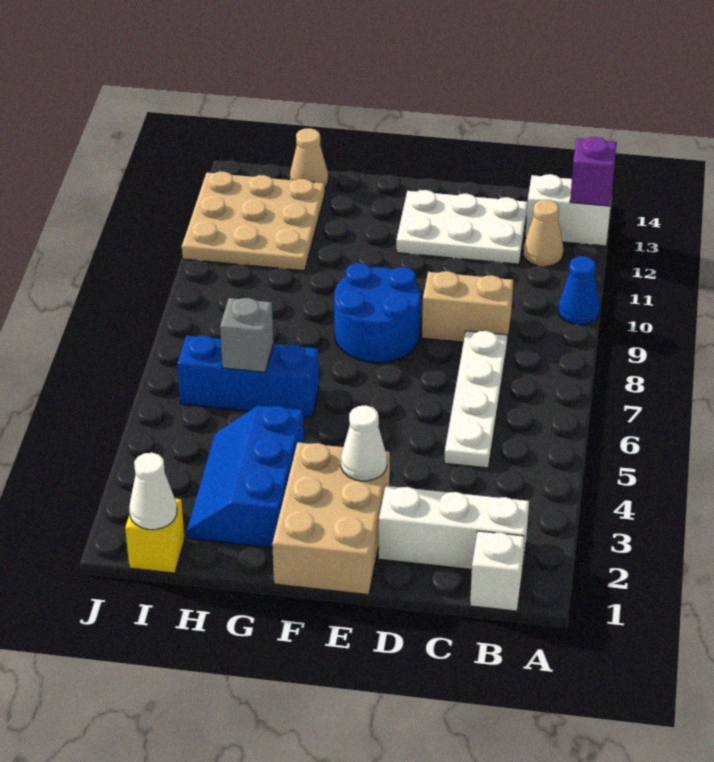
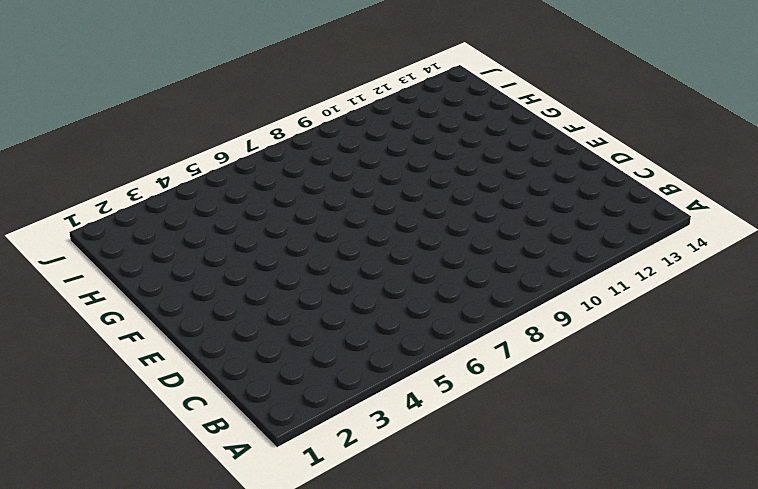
none -> blue 1x1 cone [558,256,600,325]
none -> white 1x2 brick [525,174,611,246]
none -> white 1x1 brick [470,531,525,611]

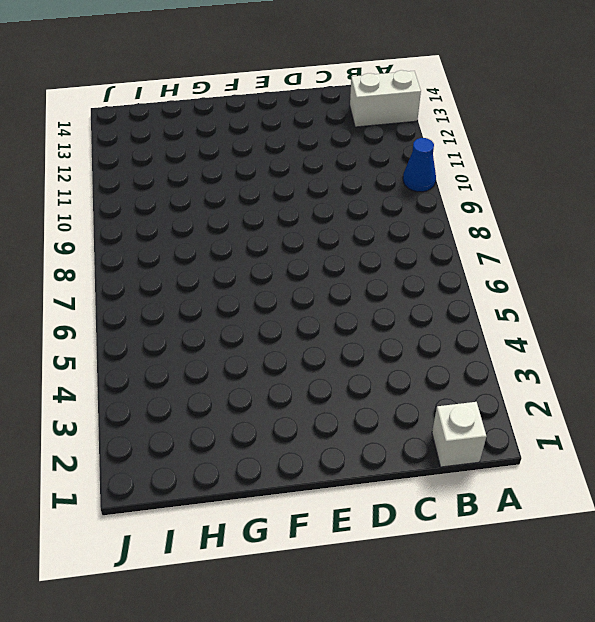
none -> white 1x3 brick [378,486,529,570]
none -> tan 1x1 cone [523,200,563,266]
none -> white 1x4 plate [444,331,507,468]

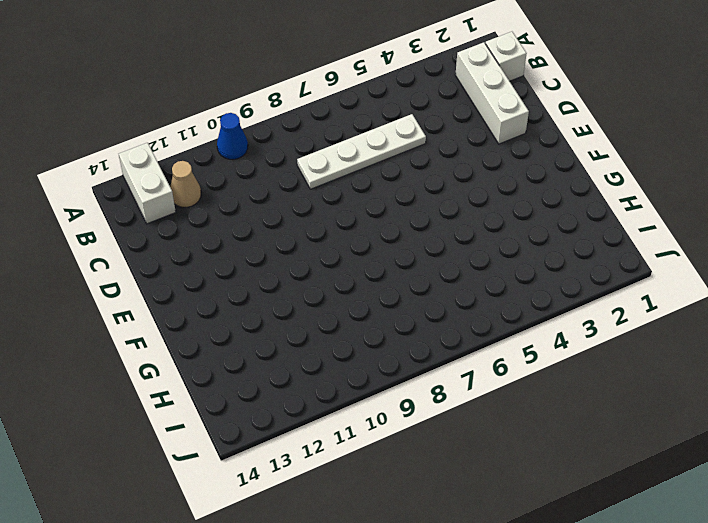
none -> tan 1x2 brick [422,271,513,342]
none -> white 2x3 plate [396,190,528,264]
none -> tan 2x3 brick [272,442,390,595]

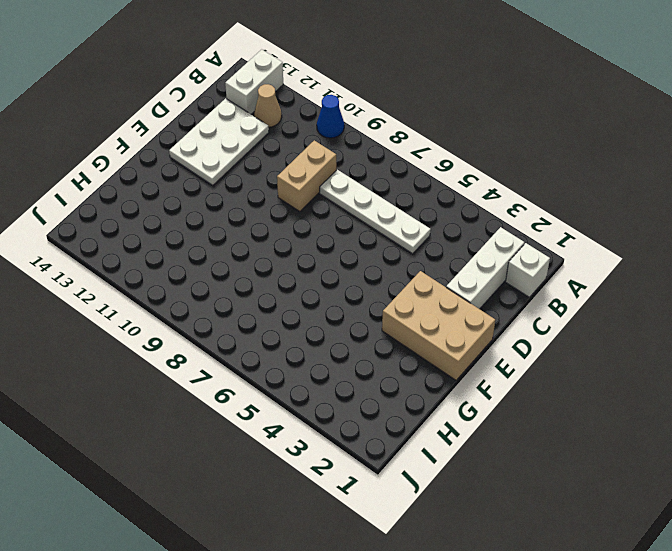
none -> blue 2x2 round brick [334,263,421,363]
none -> blue 2x3 slope [187,405,304,548]
none -> blue 1x3 brick [177,336,319,418]

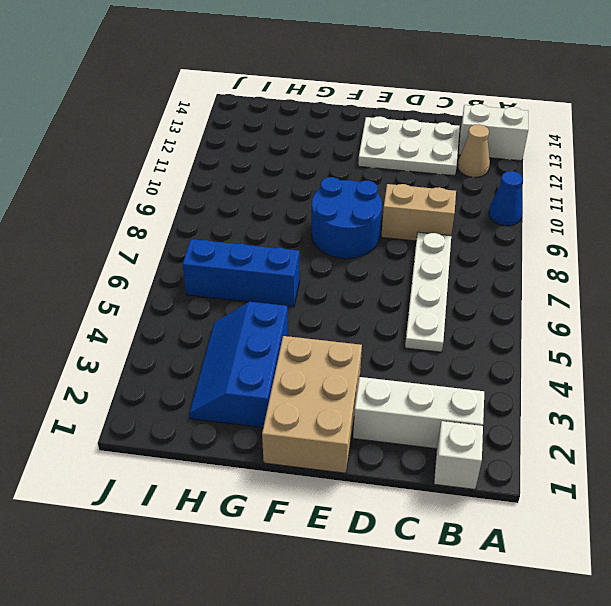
none -> tan 3x3 plate [182,172,325,271]
none -> tan 1x1 cone [290,128,328,187]
none -> yellow 1x1 brick [125,498,185,573]

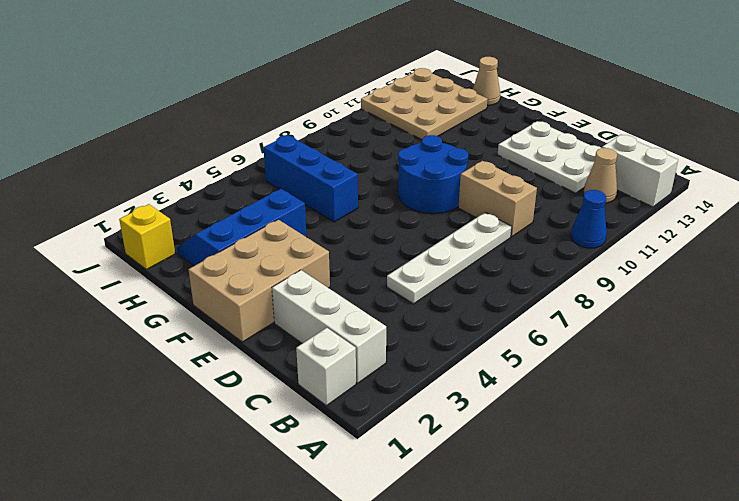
none -> purple 1x1 brick [570,137,617,206]
none -> white 1x1 cone [341,405,387,481]
none -> grey 1x1 brick [220,298,273,372]

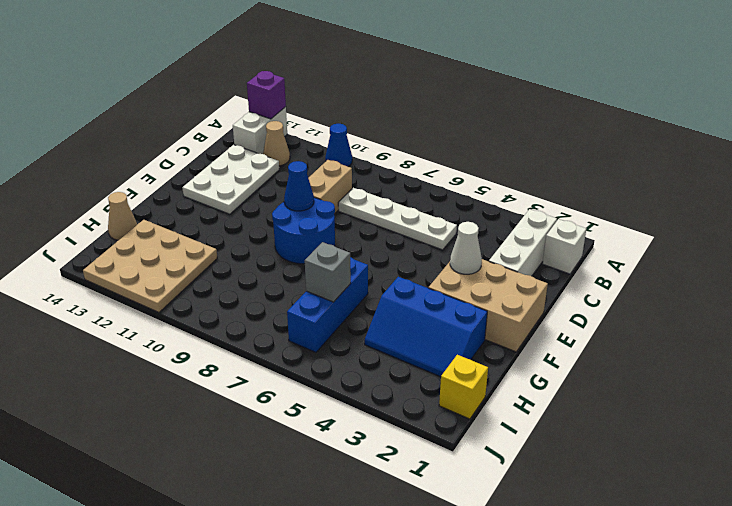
blue 1x1 cone [284,161,314,211] -> none
none -> white 1x1 cone [129,453,177,530]

